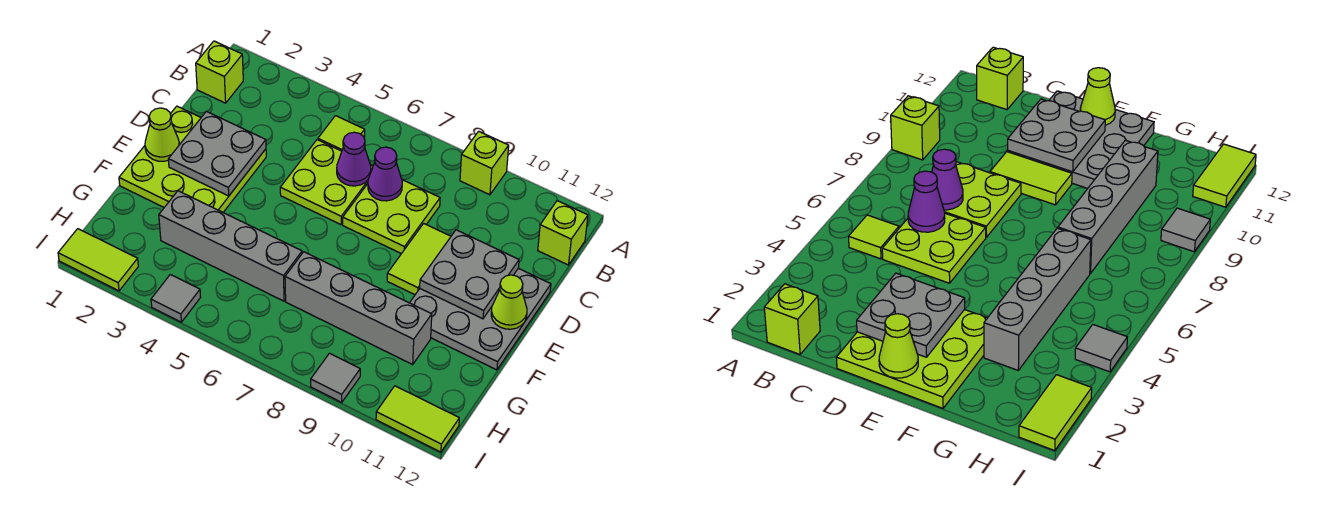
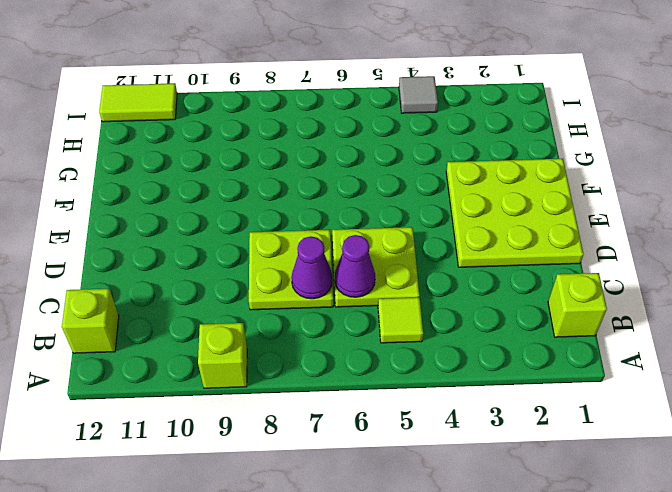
none -> lime 1x2 tile [387,223,451,295]
none -> grey 3x3 plate [410,268,551,370]
none -> grey 1x4 brick [159,191,302,301]

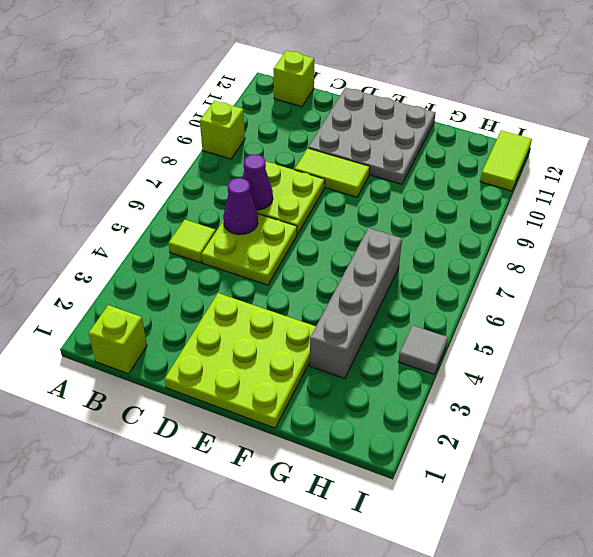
none -> grey 1x4 brick [285,252,432,364]
none -> lime 1x2 tile [58,229,138,291]
none -> grey 1x1 tile [311,353,360,402]

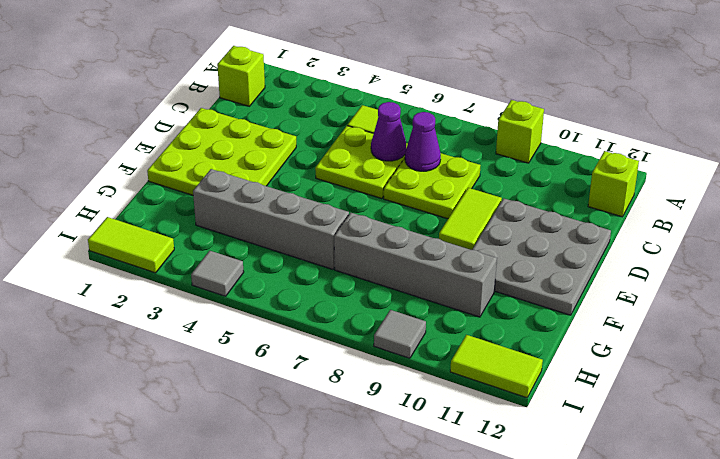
none -> grey 2x2 plate [168,111,266,196]
none -> grey 2x2 plate [420,230,519,319]
none -> lime 1x1 cone [145,108,179,161]

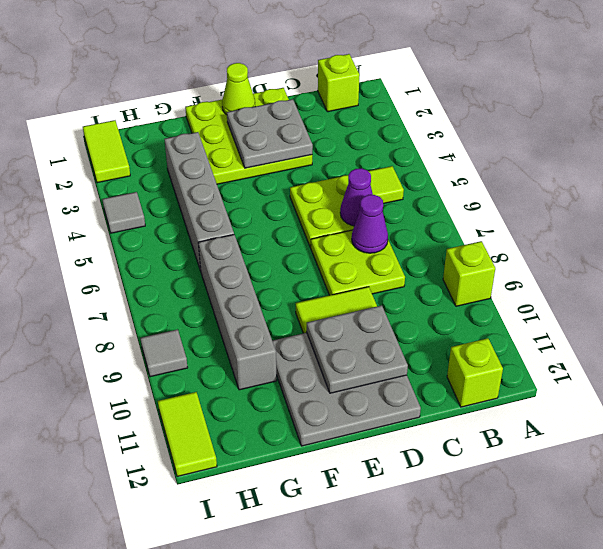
none -> lime 1x1 cone [491,275,527,329]

